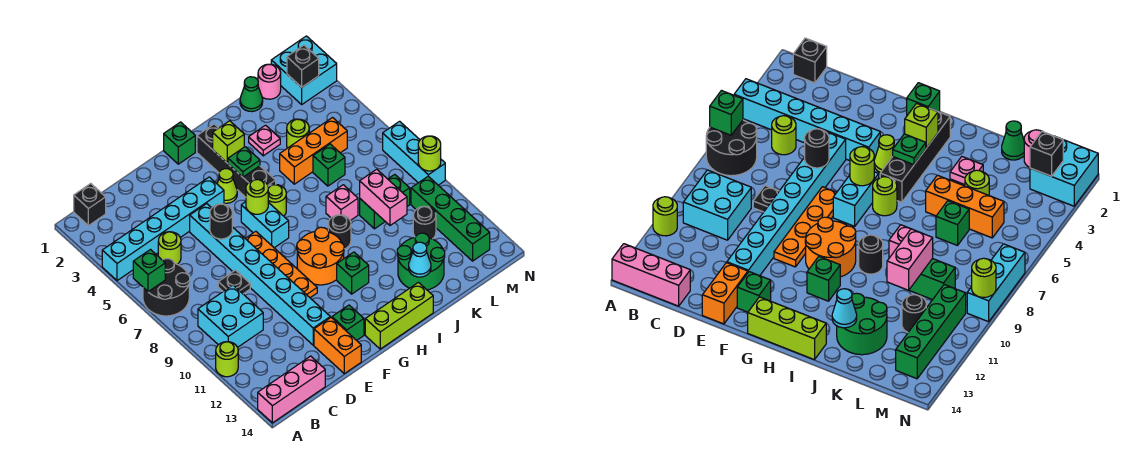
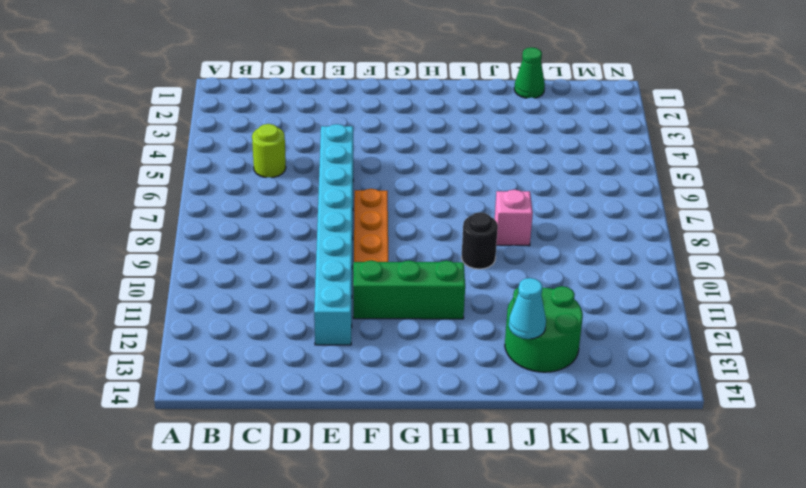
green 1x3 brick [353,260,465,319] -> green 1x1 brick [337,252,369,294]
none -> cyan 1x6 brick [102,177,224,281]
none -> black 2x2 round brick [143,259,190,316]
none -> lime 1x1 round brick [216,342,238,377]
none -> pink 1x3 brick [258,356,325,423]

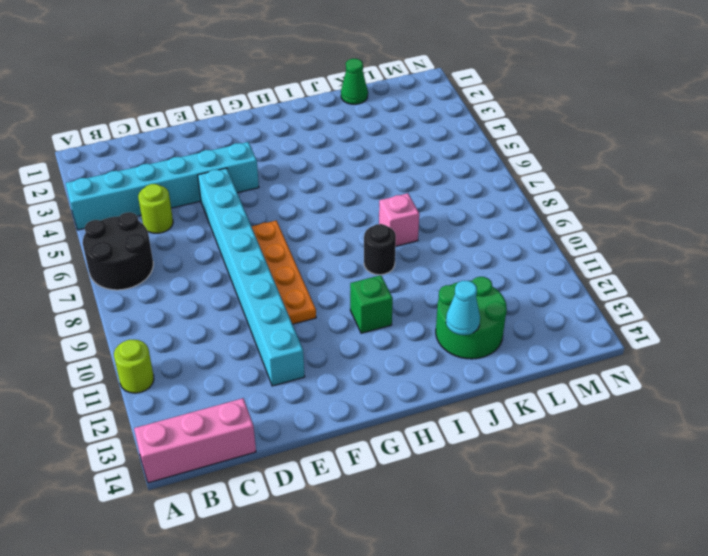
none -> black 1x1 brick [74,184,106,226]
none -> cyan 2x2 brick [198,285,263,347]
none -> black 1x1 plate [218,270,250,294]
none -> orange 1x2 brick [314,317,361,374]

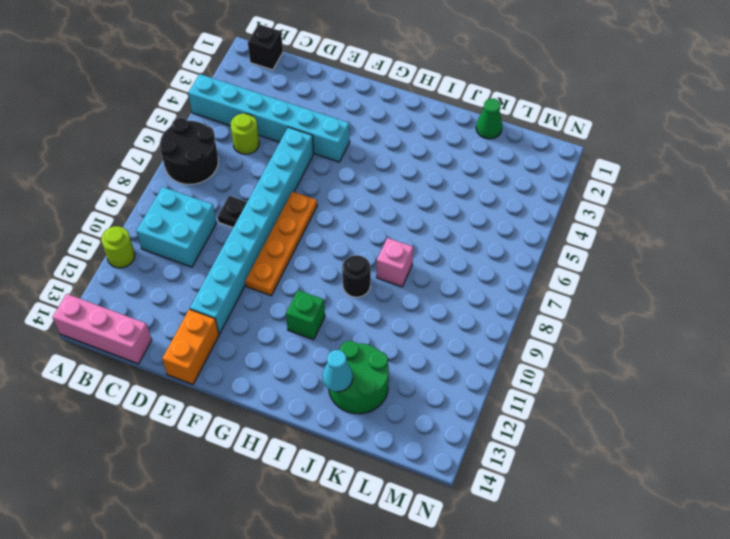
none -> green 1x1 brick [332,305,364,340]
none -> green 1x1 brick [164,122,195,164]
none -> lime 1x1 cone [217,169,237,203]
none -> cyan 1x2 brick [241,202,289,248]

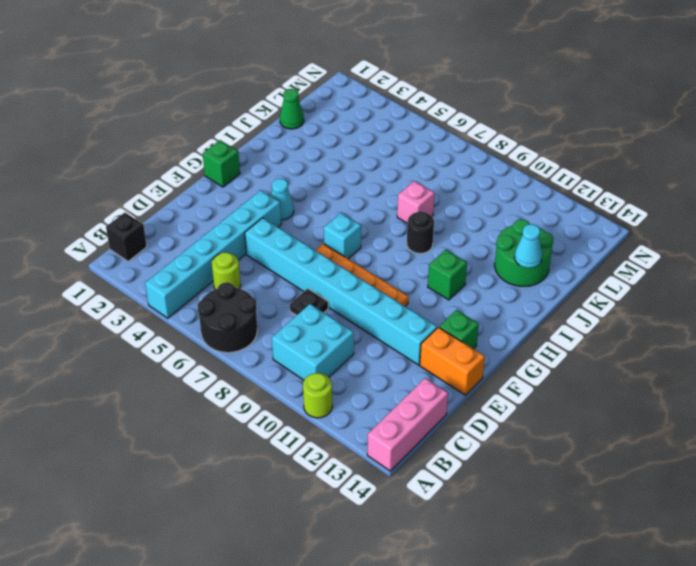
cyan 1x1 cone [271,179,294,220] -> lime 1x1 cone [217,169,237,203]
cyan 1x1 brick [324,213,361,259] -> cyan 1x2 brick [241,202,289,248]
none -> orange 2x2 round brick [297,227,344,285]
none -> lime 1x3 brick [365,282,433,349]
none -> black 1x4 brick [197,124,276,197]
none -> lime 1x1 round brick [268,184,286,216]

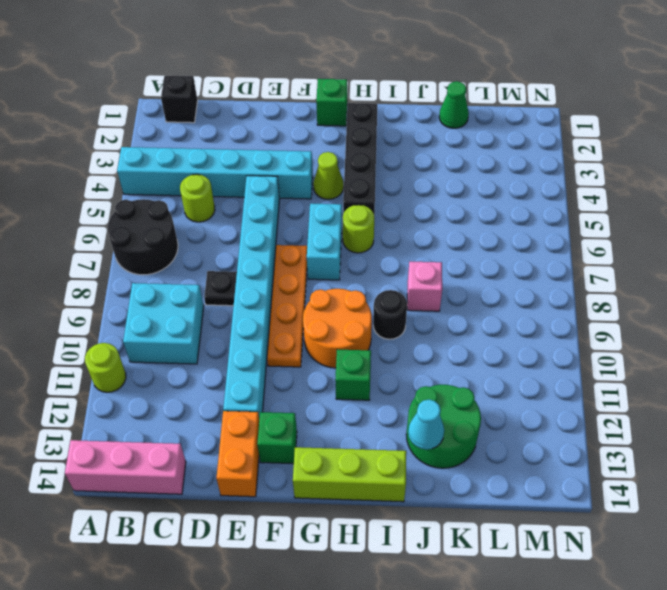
none -> pink 1x1 plate [249,125,280,156]
none -> orange 1x3 brick [280,118,347,184]
none -> lime 1x1 round brick [287,119,309,148]
none -> green 1x1 brick [313,144,345,186]

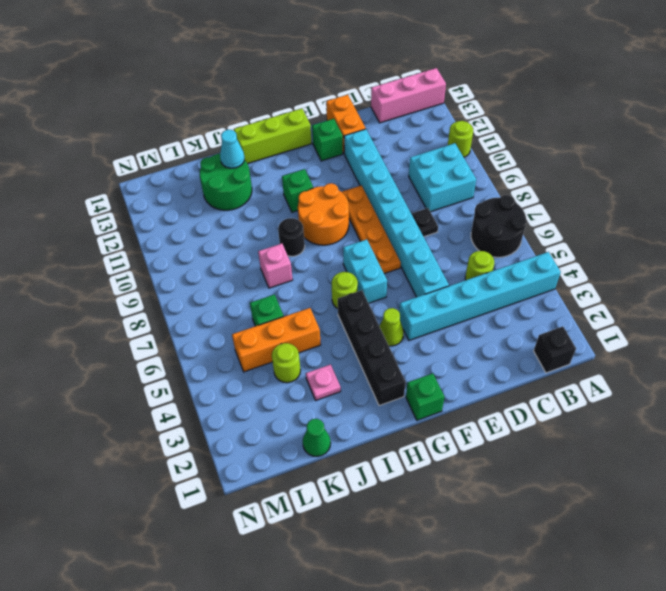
none -> green 1x2 brick [360,174,410,229]
none -> pink 1x1 round brick [258,64,281,99]
none -> black 1x1 round brick [413,206,436,239]
none -> cyan 2x2 brick [271,36,337,104]

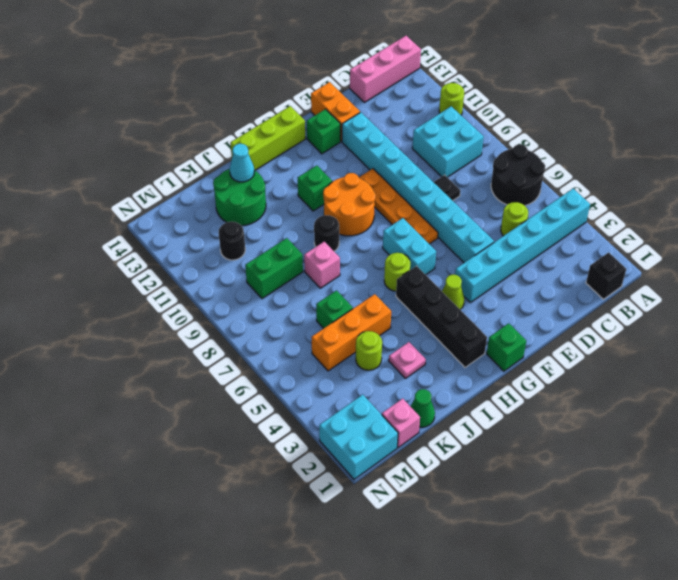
pink 1x1 brick [382,399,420,448] -> pink 1x1 round brick [258,64,281,99]
none -> green 1x4 brick [411,176,490,261]
none -> cyan 1x3 brick [383,121,445,185]
none -> green 1x1 brick [133,250,165,292]
none -> black 1x1 round brick [210,204,232,239]

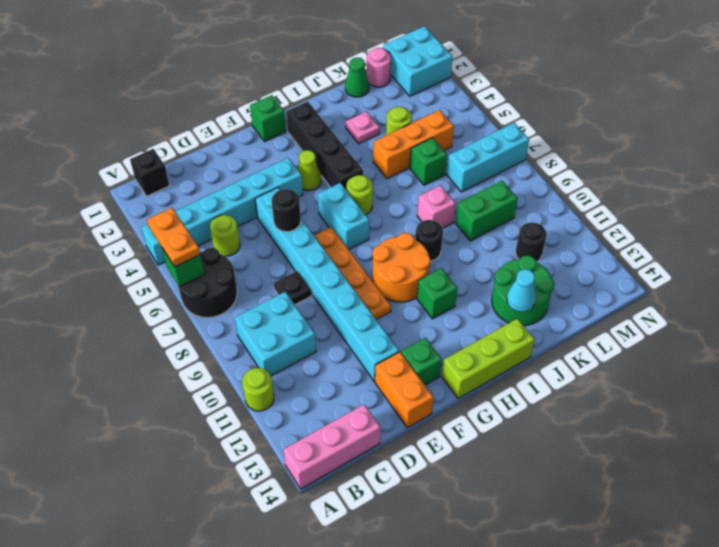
orange 1x2 plate [147,208,200,267] -> none
cyan 1x3 brick [447,123,529,192] -> cyan 1x3 brick turned to [383,121,445,185]
none -> green 1x4 brick [411,176,490,261]
none -> lime 1x1 round brick [246,179,268,214]
none -> lime 1x1 brick [213,121,244,163]
none -> green 1x1 plate [228,147,260,177]

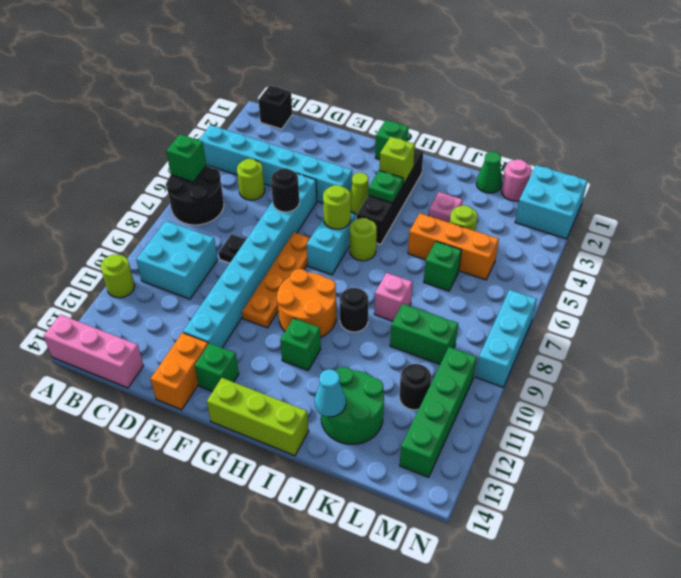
none -> pink 1x2 brick [360,169,407,225]
none -> black 1x1 brick [287,45,319,87]
none -> lime 1x1 round brick [418,136,441,171]

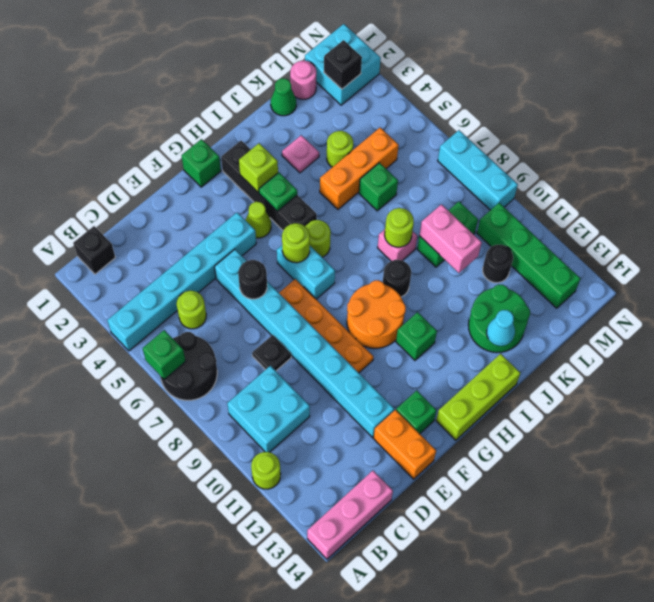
lime 1x1 round brick [385,208,414,247] -> lime 1x1 round brick moved to [418,136,441,171]

